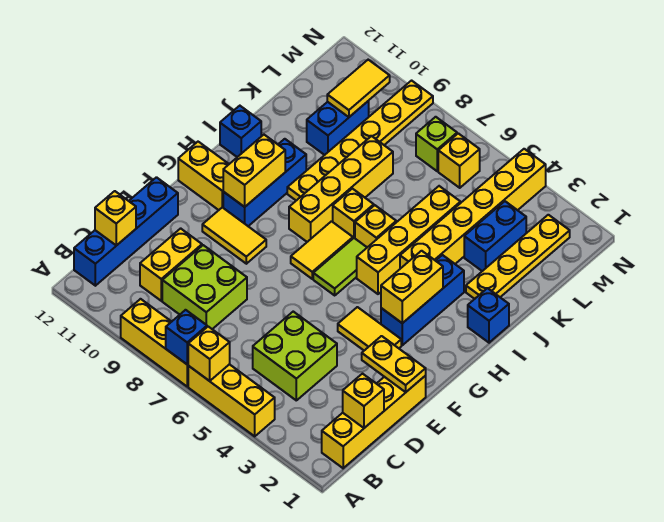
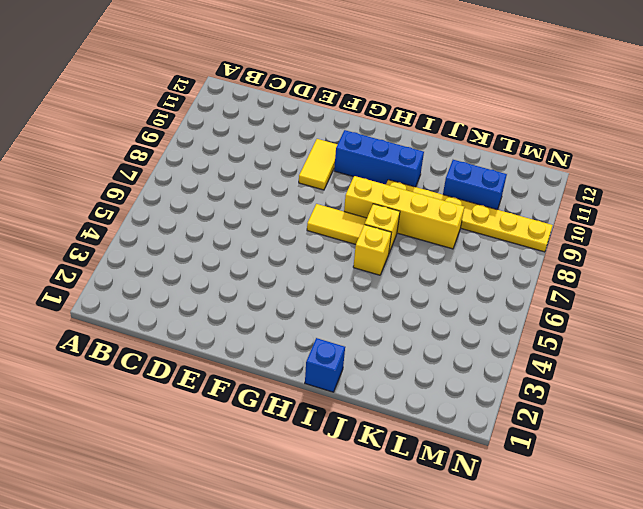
none -> yellow 1x3 brick [188,364,275,436]
none -> yellow 1x3 brick [121,299,188,386]
none -> yellow 1x4 brick [322,376,426,468]
none -> blue 1x4 brick [74,177,178,286]

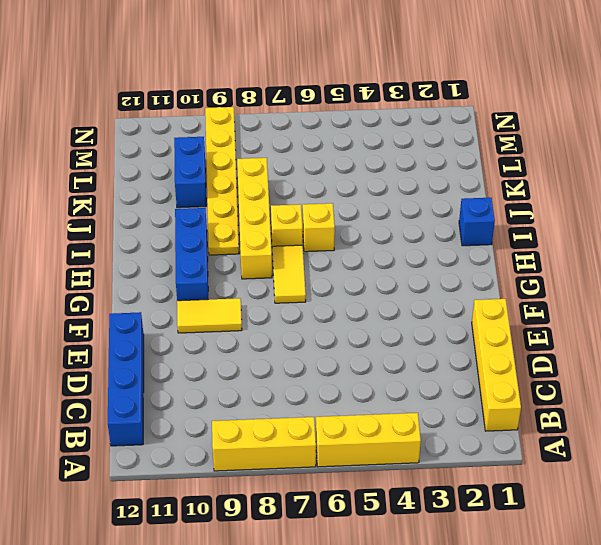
none -> lime 2x2 brick [253,312,337,400]
none -> lime 2x2 brick [162,245,247,329]
none -> yellow 1x2 brick [140,228,202,301]
none -> yellow 1x2 tile [338,307,401,350]

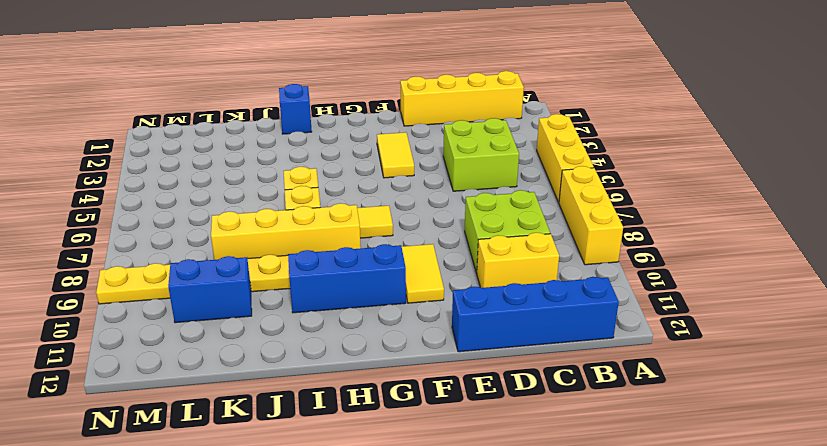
none -> blue 1x3 brick [381,255,464,345]
none -> lime 1x2 tile [313,238,367,295]
none -> yellow 1x2 brick [178,142,229,210]
none -> yellow 1x4 brick [357,186,460,294]

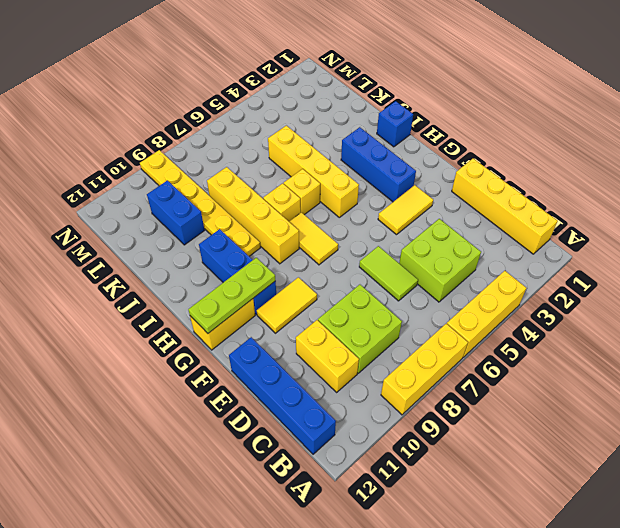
lime 1x2 tile [359,246,418,301] -> lime 1x2 tile moved to [313,238,367,295]
lime 1x3 plate [188,258,275,333] -> yellow 1x2 brick [223,135,285,207]
none -> yellow 1x6 brick [400,149,546,269]
none -> blue 1x1 brick [220,106,261,157]
none -> yellow 1x4 plate [466,215,570,299]
none -> blue 1x2 brick [464,201,526,271]

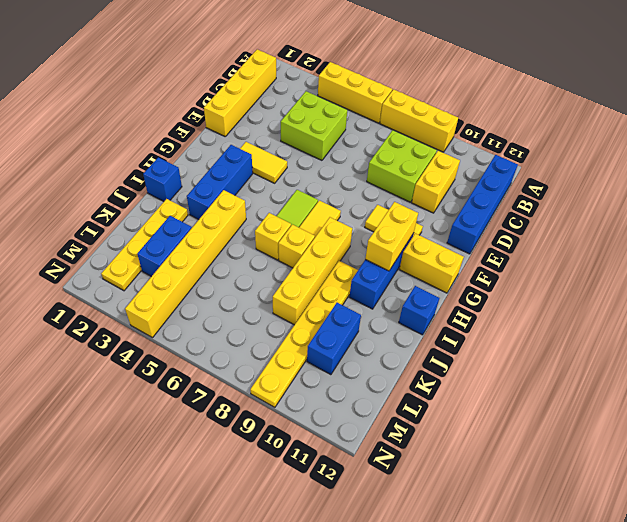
none -> yellow 1x4 brick [357,186,460,294]
none -> yellow 1x1 brick [438,133,480,188]
none -> lime 1x1 brick [416,117,457,171]
none -> yellow 1x1 brick [188,327,230,381]

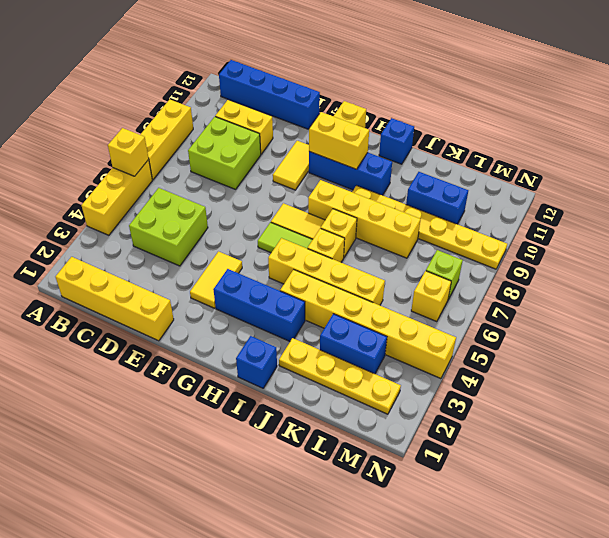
none -> blue 1x1 brick [166,310,207,364]
none -> yellow 1x1 brick [343,374,384,428]
none -> yellow 1x1 brick [95,191,136,246]
none -> yellow 1x2 plate [362,336,426,392]

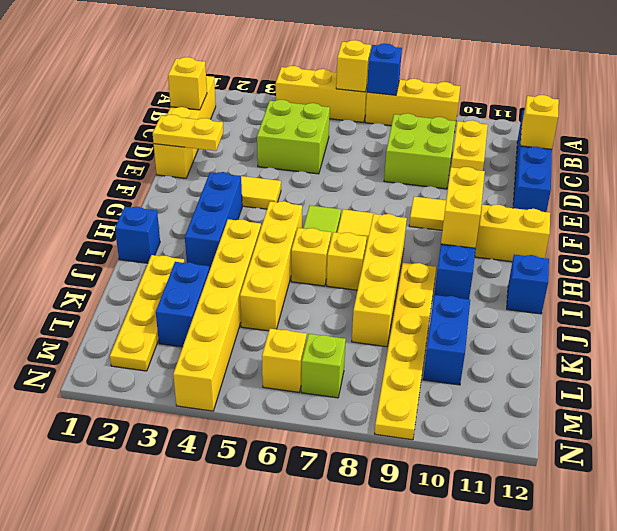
none -> yellow 1x2 brick [381,251,443,323]
none -> yellow 1x2 tile [327,60,390,117]

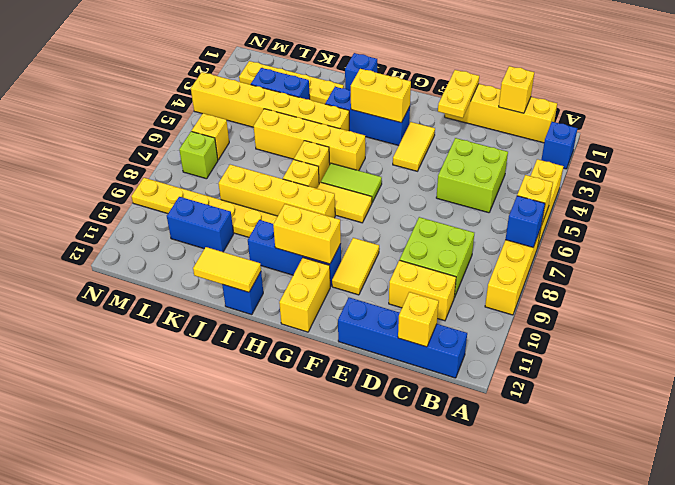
blue 1x1 brick [541,122,578,169] -> none
yellow 1x2 tile [193,247,261,292] -> yellow 1x2 tile moved to [327,60,390,117]

